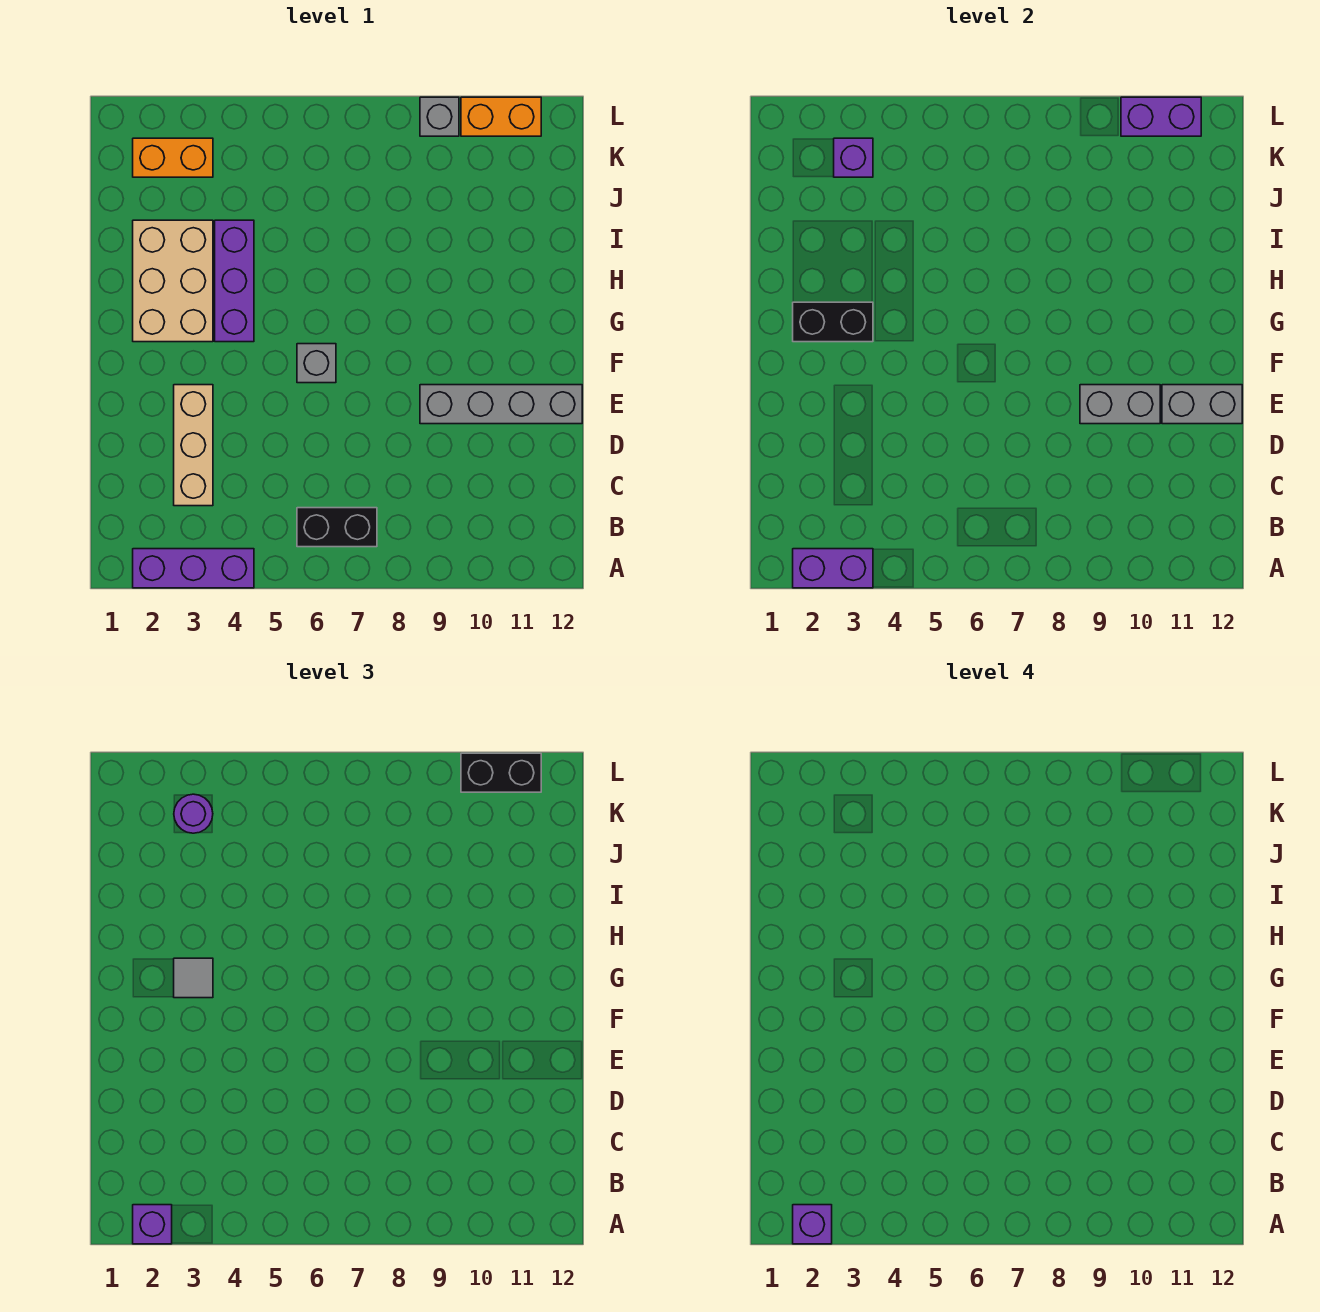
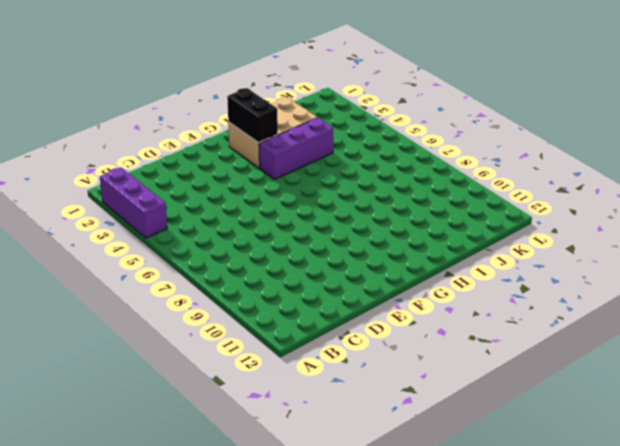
none -> black 1x2 brick [297,508,377,547]
none -> tan 1x3 brick [174,385,213,506]
none -> grey 1x4 brick [420,385,582,424]

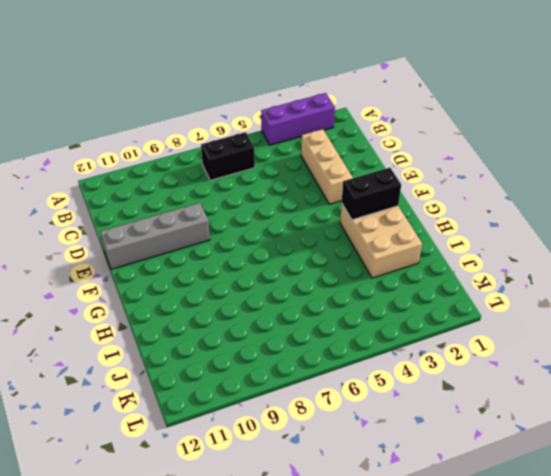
none -> grey 1x1 brick [297,344,336,383]
none -> purple 1x3 brick [215,220,254,342]
none -> orange 1x2 brick [133,138,213,177]

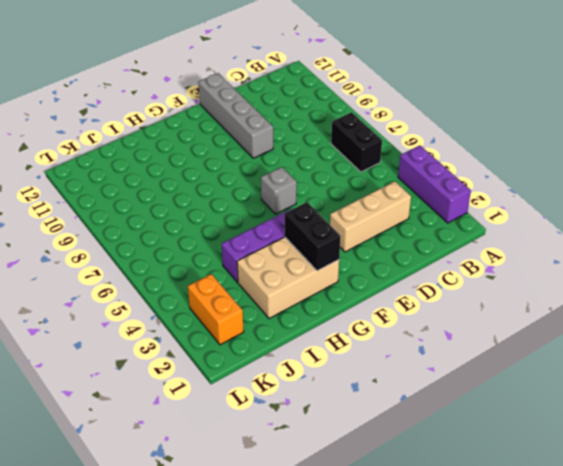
none -> grey 1x1 brick [420,97,459,136]
none -> orange 1x2 brick [461,97,541,136]
none -> purple 1x2 brick [793,549,873,588]

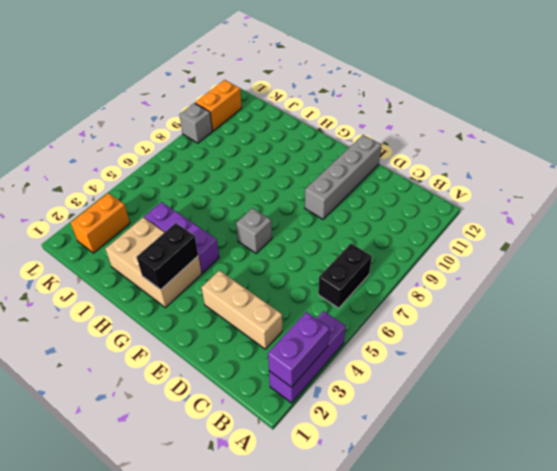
none -> grey 1x2 brick [1080,385,1160,424]
none -> grey 1x2 brick [1162,385,1242,424]
none -> purple 1x1 brick [834,138,873,177]

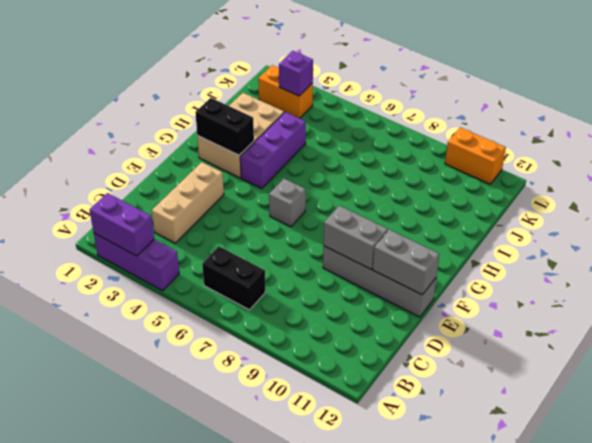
none -> grey 1x1 brick [420,97,459,136]
none -> purple 1x2 brick [1121,97,1201,136]
none -> purple 1x1 brick [133,1205,172,1244]

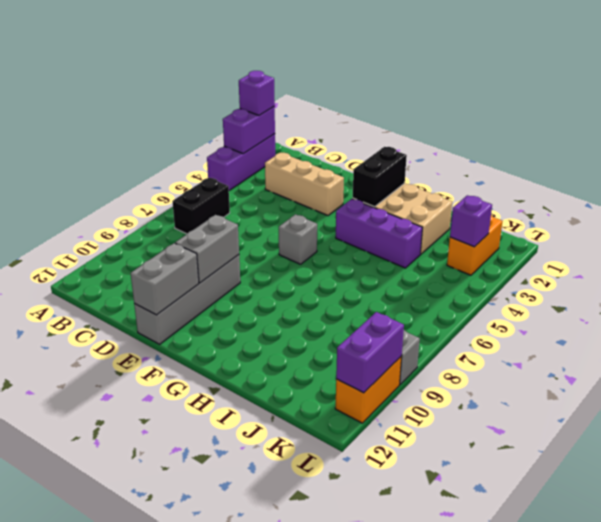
none -> grey 1x1 tile [174,958,213,998]
none -> purple 1x1 round brick [174,794,213,833]
none -> black 1x2 brick [461,753,541,792]

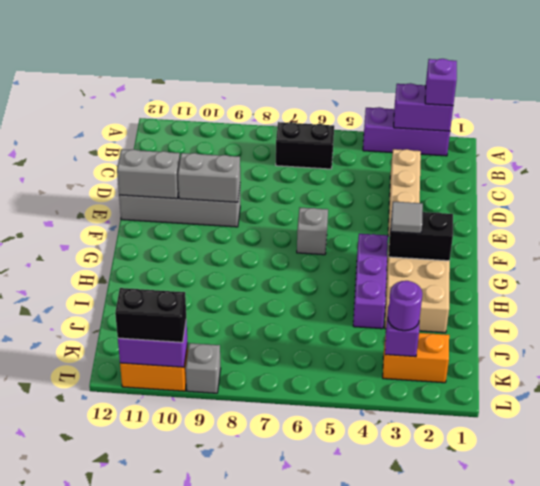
none -> purple 1x1 brick [793,1205,832,1244]

